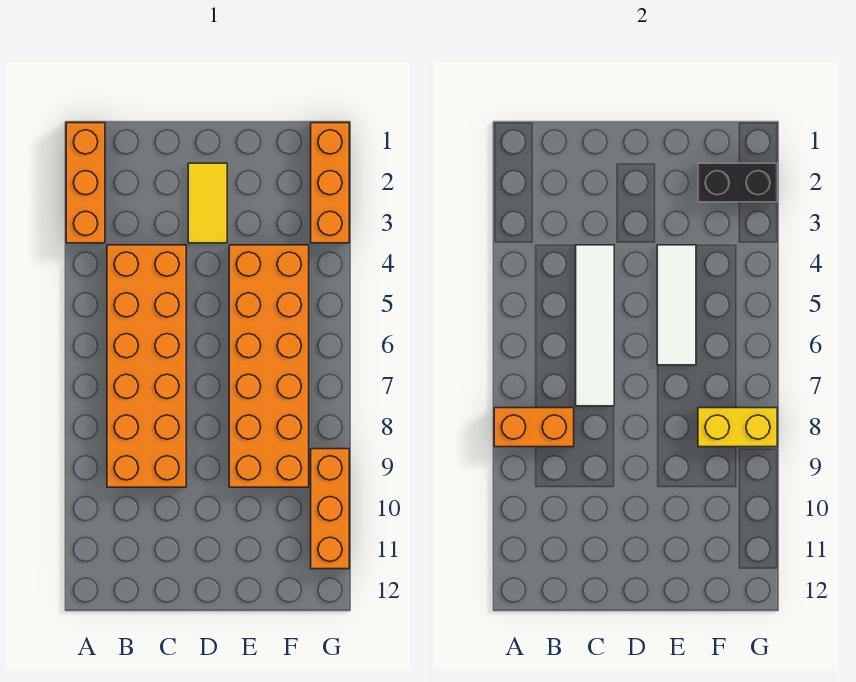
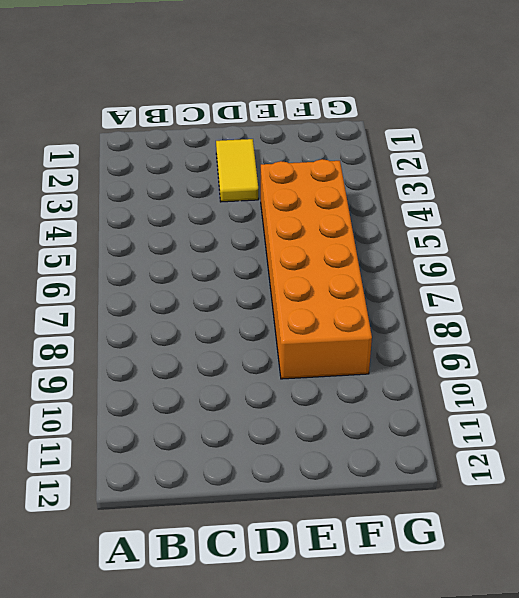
none -> orange 1x3 brick [66,123,105,243]
none -> orange 2x6 brick [107,245,186,487]

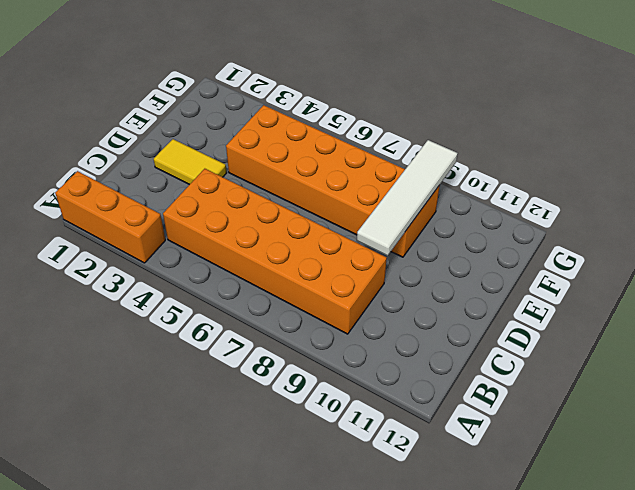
white 1x4 tile [357,140,458,256] -> white 1x4 tile turned to [576,245,614,406]
none -> orange 1x3 brick [311,123,349,243]
none -> orange 1x3 brick [311,449,349,569]

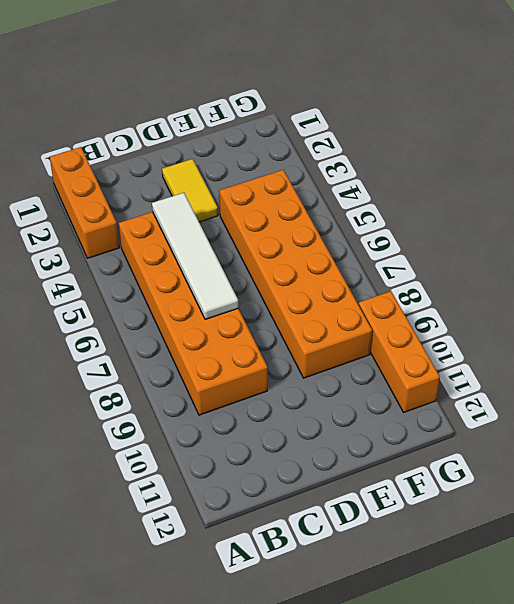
none -> orange 1x3 brick [311,123,349,243]
none -> orange 1x2 brick [494,408,574,447]

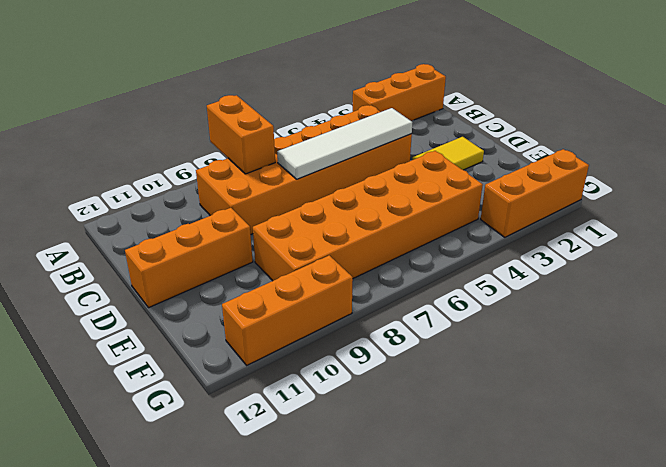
orange 1x3 brick [125,208,253,308] -> none
none -> white 1x3 tile [657,245,696,365]
none -> black 1x2 brick [698,163,777,202]

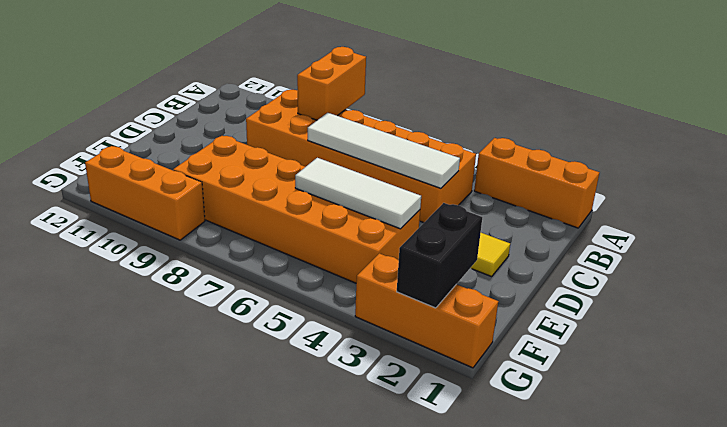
none -> yellow 1x2 brick [698,408,777,447]

